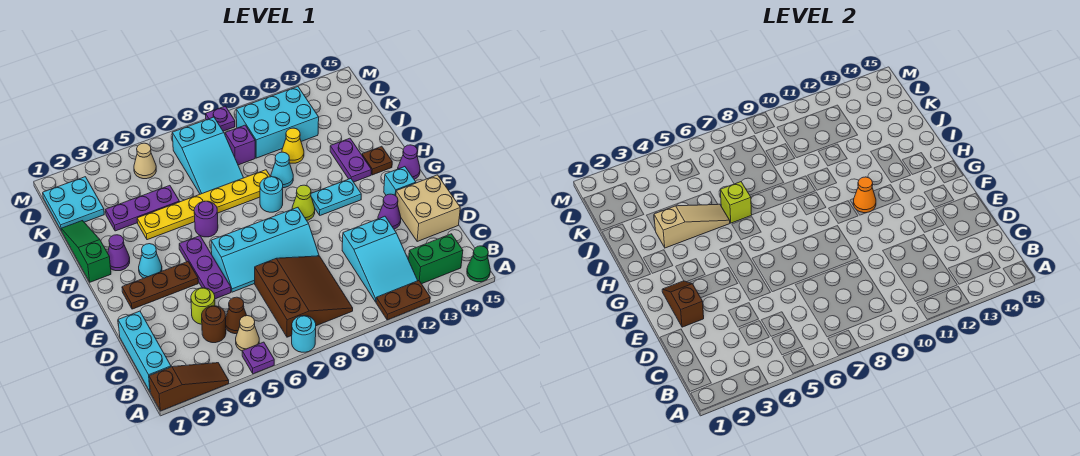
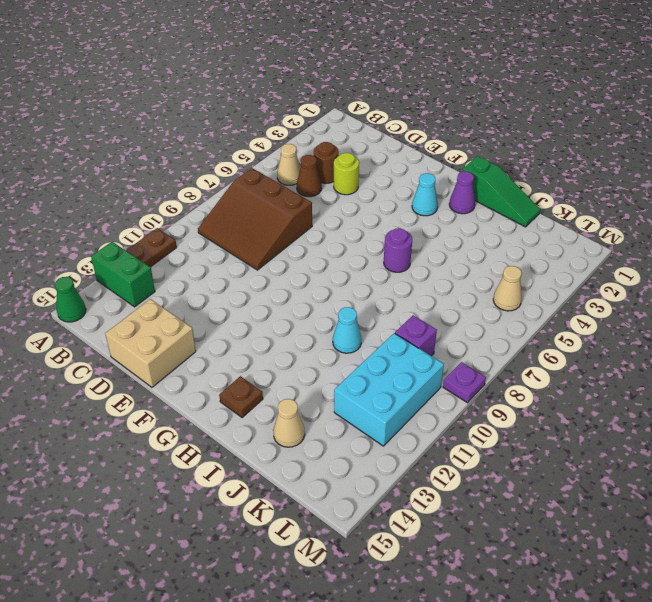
green 1x2 brick [91,242,155,307] -> green 1x2 brick turned to [409,234,463,284]
tan 1x1 cone [273,399,305,447] -> none
none -> brown 1x3 slope [149,363,229,411]
none -> purple 1x1 plate [242,342,274,374]
none -> cyan 1x1 round brick [292,316,316,352]
none -> cyan 1x3 brick [118,311,171,391]

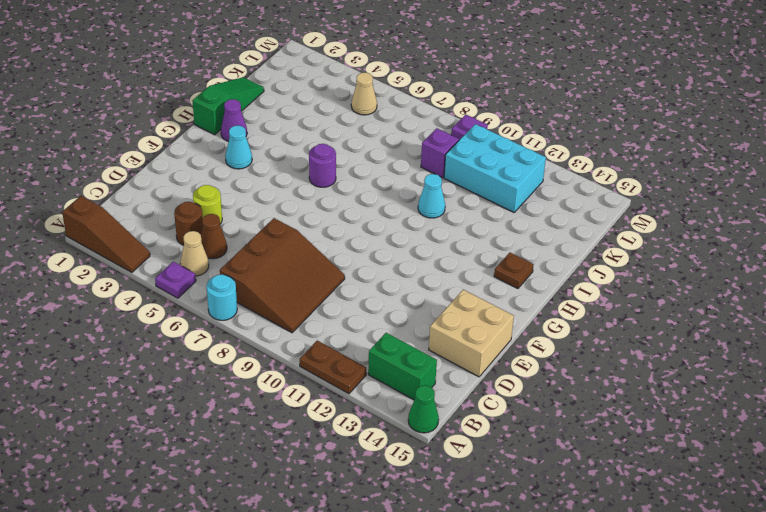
none -> cyan 1x3 brick [118,311,171,391]
none -> cyan 2x3 slope [342,216,418,302]
none -> purple 1x3 plate [179,236,231,299]
none -> cyan 2x4 slope [211,207,319,292]

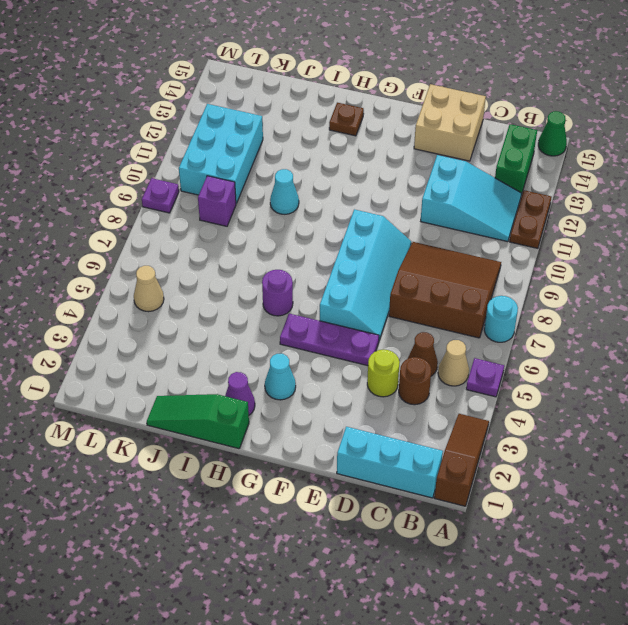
none -> purple 1x1 cone [378,194,401,229]
none -> brown 1x3 plate [122,262,198,309]
none -> cyan 1x1 brick [384,167,416,196]
none -> lime 1x1 cone [292,185,315,220]

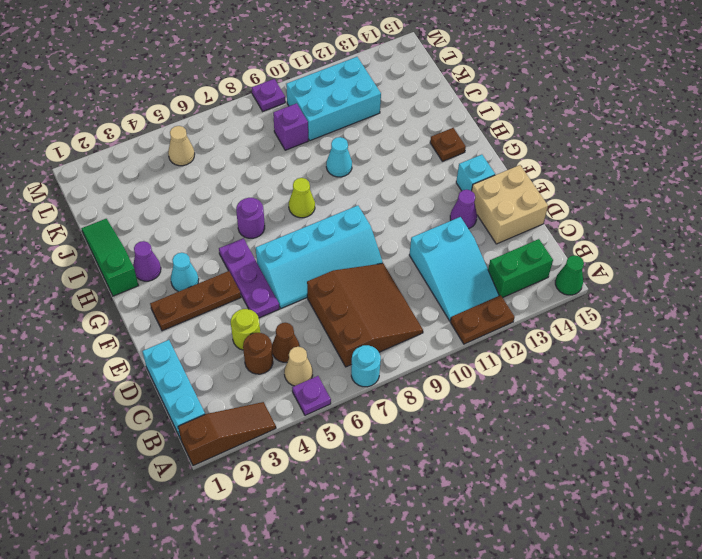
lime 1x1 cone [289,178,315,218] -> lime 1x1 cone moved to [292,185,315,220]
none -> cyan 1x2 plate [311,179,361,215]
none -> purple 1x1 cone [398,145,420,179]
none -> cyan 1x1 round brick [260,177,283,212]
none -> purple 1x2 plate [330,138,371,182]

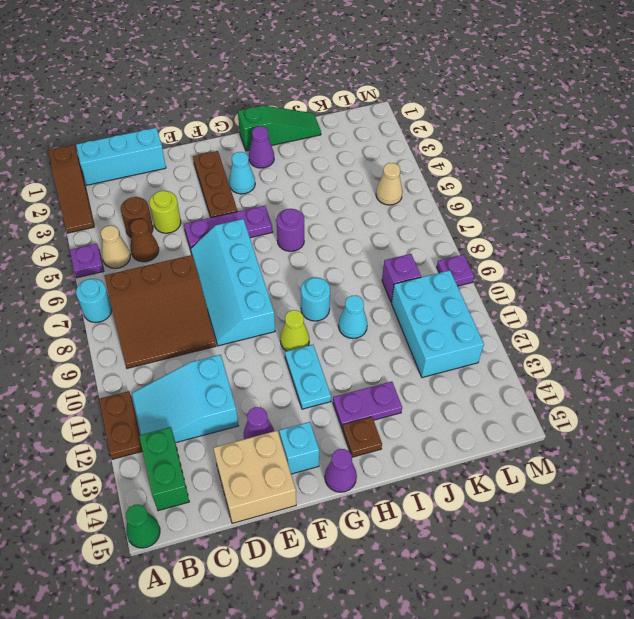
none -> yellow 1x6 plate [137,170,270,240]
none -> purple 1x3 plate [106,186,180,231]
none -> cyan 2x3 slope [172,117,243,194]
none -> yellow 1x1 cone [282,128,304,163]

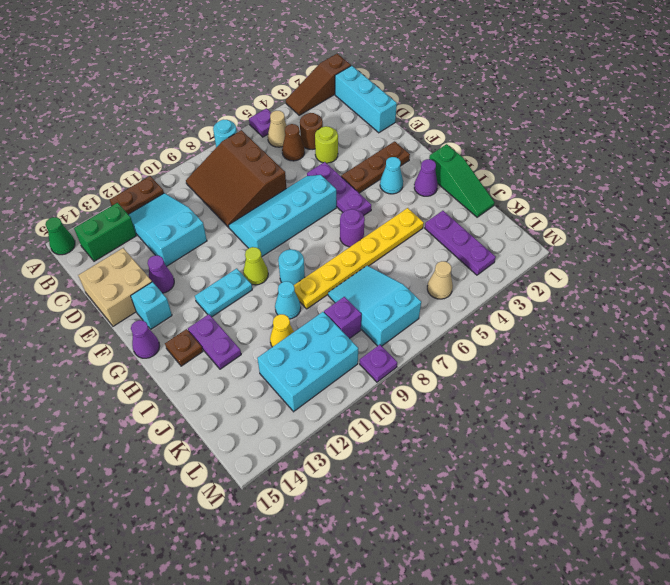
purple 1x3 plate [425,211,496,275] -> purple 1x3 plate turned to [106,186,180,231]
none -> cyan 2x2 plate [43,177,104,229]
none -> brown 1x2 slope [662,281,704,327]
none -> orange 1x1 cone [853,177,876,213]
none -> tan 1x3 slope [654,204,730,248]

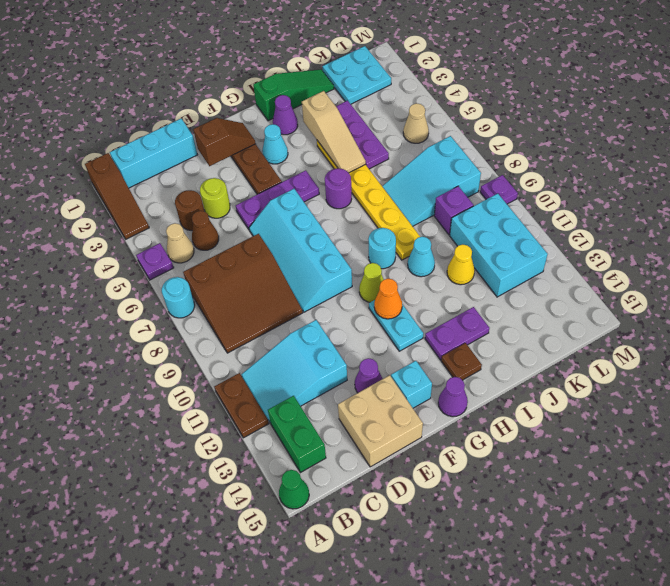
none -> lime 1x1 brick [720,182,752,223]

